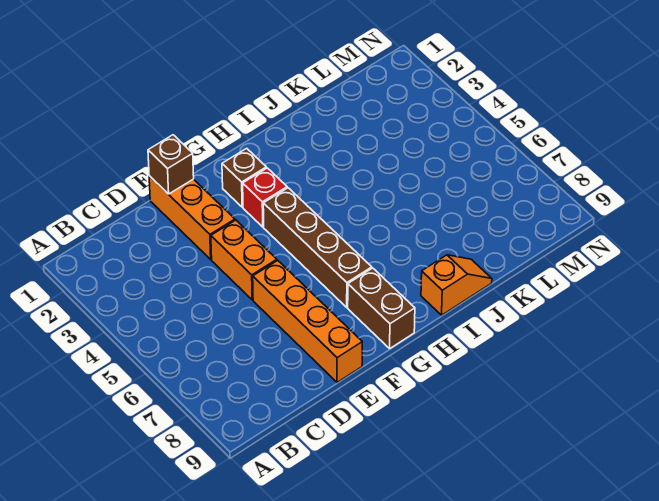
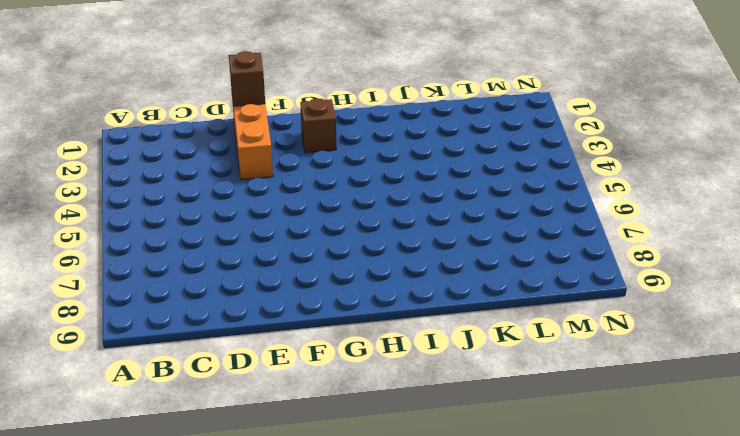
none -> orange 1x2 brick [211,220,277,300]
none -> orange 1x4 brick [253,260,362,382]

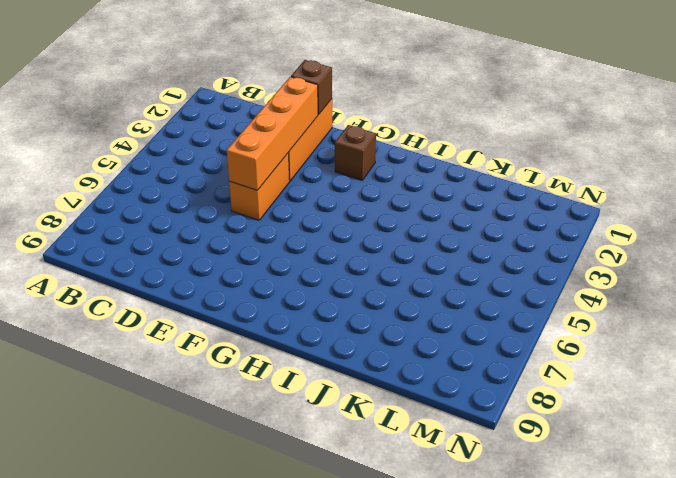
orange 1x4 brick [227,77,318,190] -> orange 1x4 brick moved to [253,260,362,382]
none -> red 1x1 brick [243,168,287,227]
none -> brown 1x4 brick [263,188,372,307]

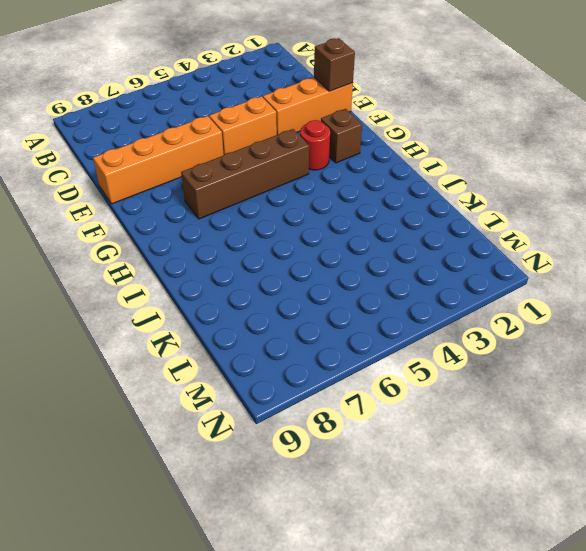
red 1x1 round brick [300,120,330,170] -> red 1x1 brick [243,168,287,227]
none -> brown 1x2 brick [348,268,415,348]
none -> orange 1x2 slope [421,255,492,315]

